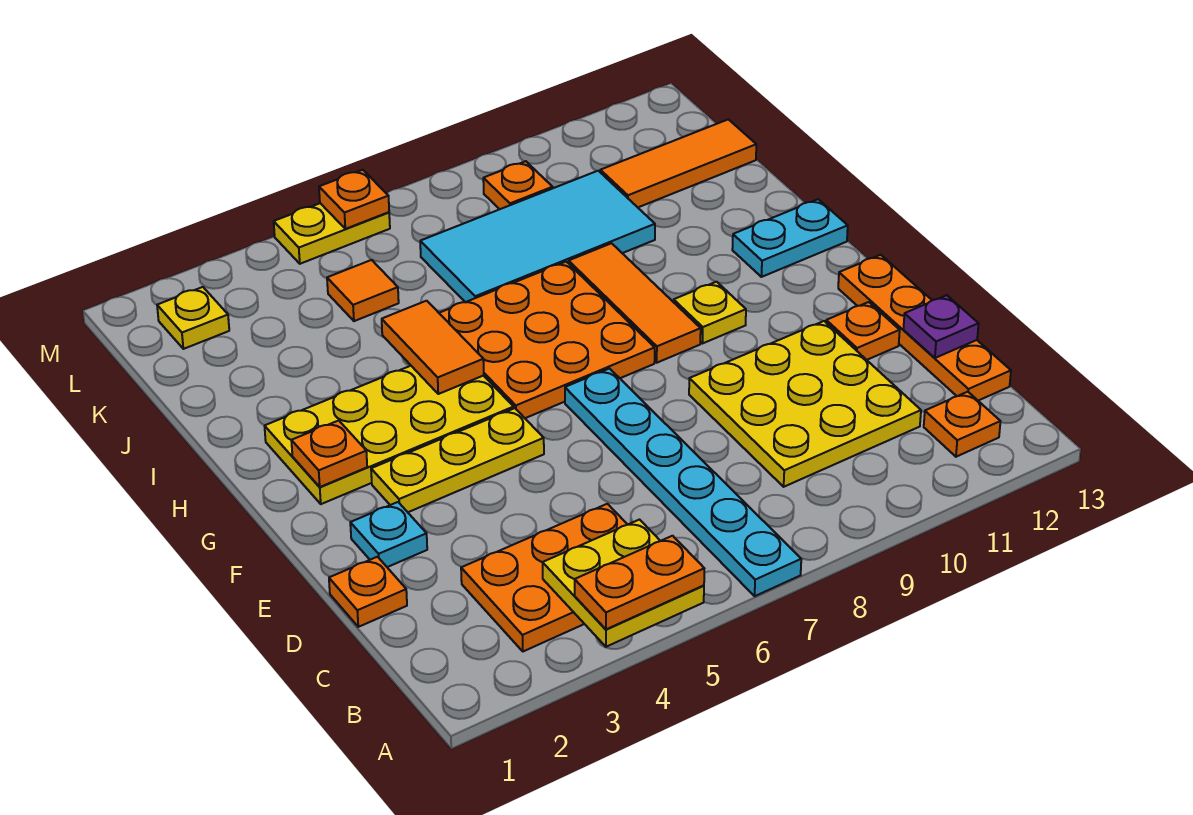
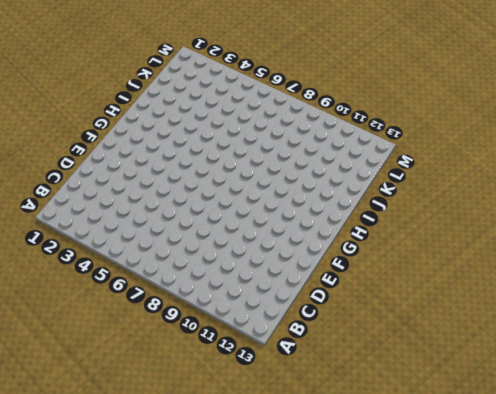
none -> cyan 1x6 plate [565,369,801,596]
none -> orange 2x3 plate [461,504,628,651]
none -> orange 1x1 plate [924,392,1000,457]

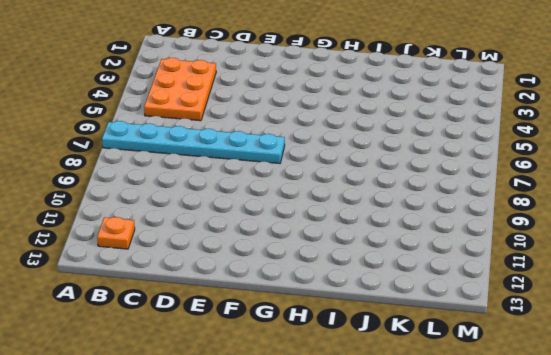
none -> yellow 3x3 plate [689,321,921,487]
none -> orange 1x4 plate [838,255,1011,401]
none -> orange 1x1 plate [329,557,407,627]

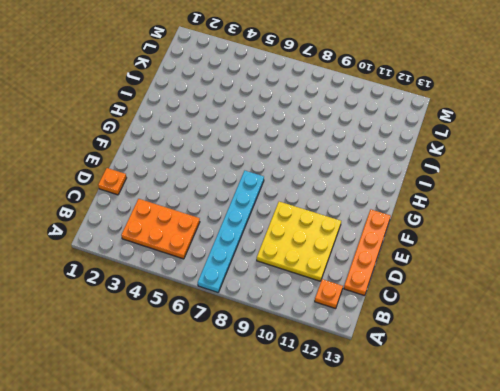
none -> cyan 1x1 plate [350,502,427,567]
none -> orange 1x1 plate [826,302,900,360]
none -> yellow 1x3 plate [371,408,544,512]

